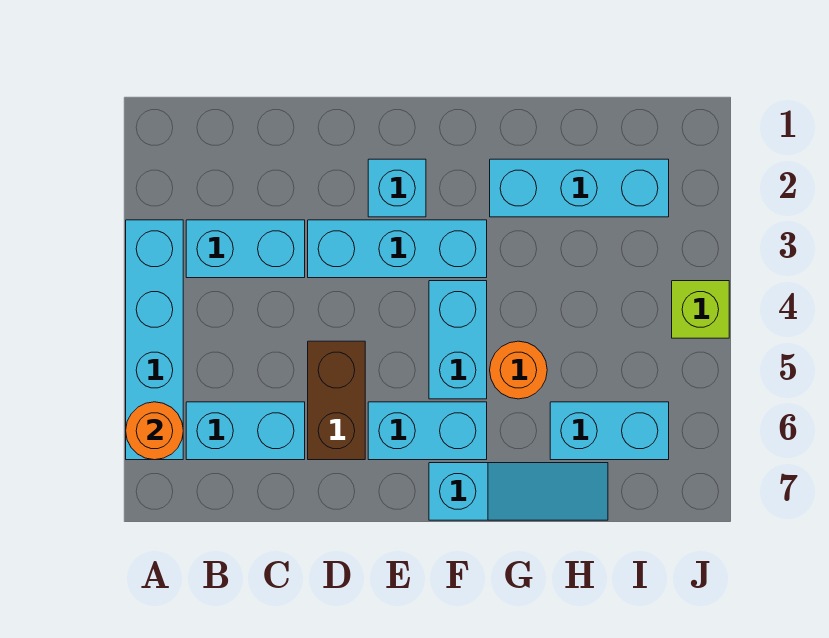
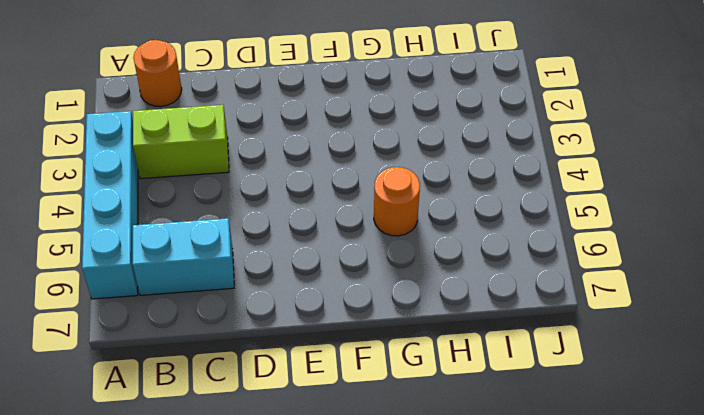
orange 1x1 round brick [133,40,182,106] -> orange 1x1 round brick moved to [126,402,183,460]
lime 1x2 brick [133,105,229,179] -> cyan 1x2 brick [186,220,305,278]
none -> cyan 1x3 brick [308,220,487,278]
none -> brown 1x2 brick [308,341,365,460]
none -> cyan 1x1 brick [368,159,426,217]

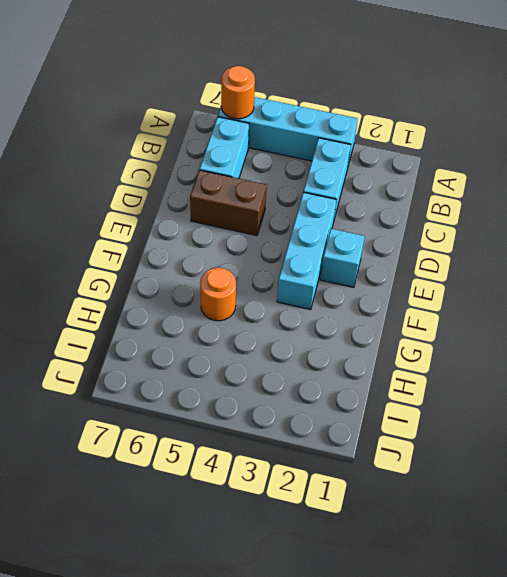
none -> cyan 1x2 brick [368,402,487,460]
none -> cyan 1x2 brick [429,281,487,399]
none -> cyan 1x3 slope [429,463,608,520]

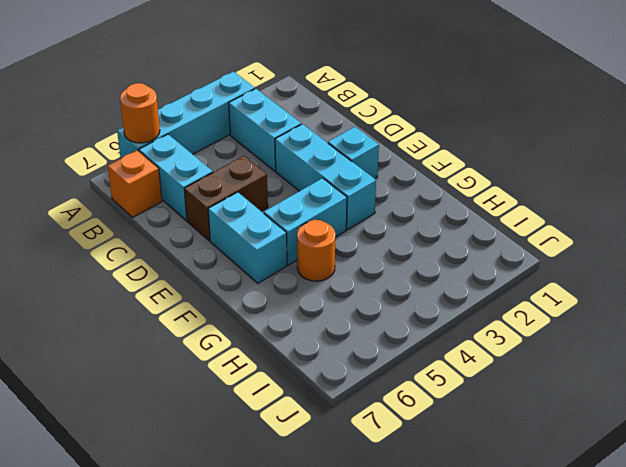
orange 1x1 brick [108,150,162,217] -> none
none -> cyan 1x3 slope [429,463,608,520]
none -> cyan 1x3 brick [490,159,669,217]
none -> cyan 1x2 brick [550,402,669,460]

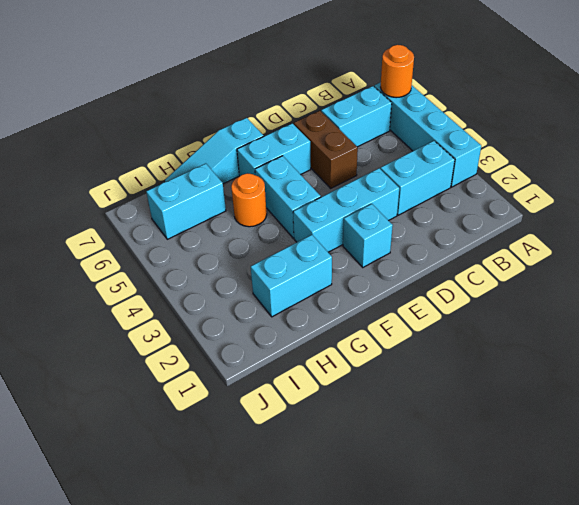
cyan 1x2 brick [251,235,332,317] -> cyan 1x3 brick [490,159,669,217]
none -> lime 1x1 brick [672,281,729,338]

